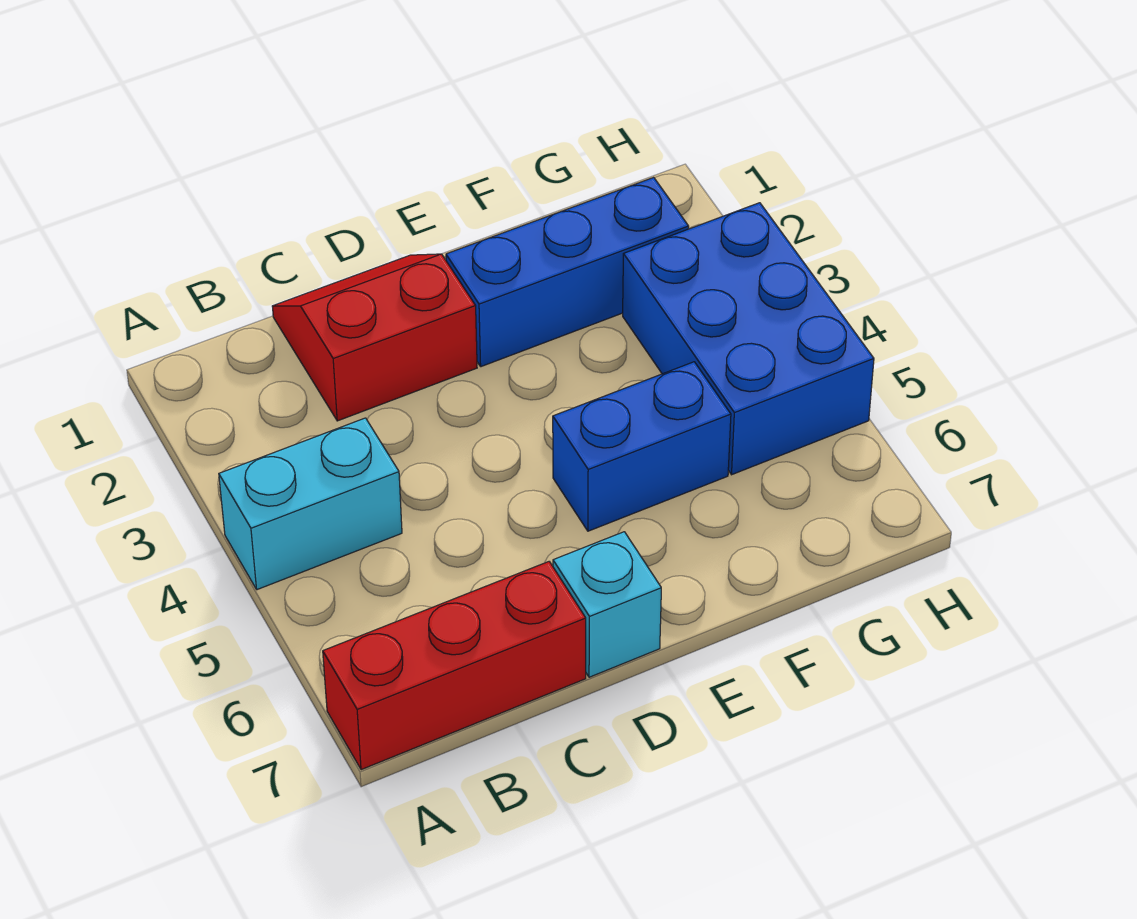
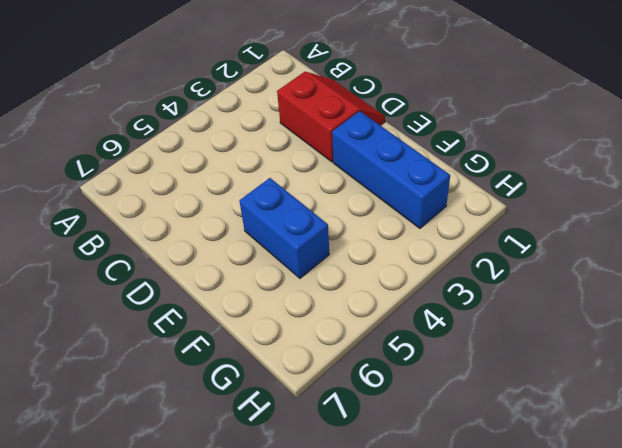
none -> cyan 1x2 brick [219,418,402,590]
none -> red 1x3 brick [323,562,586,770]

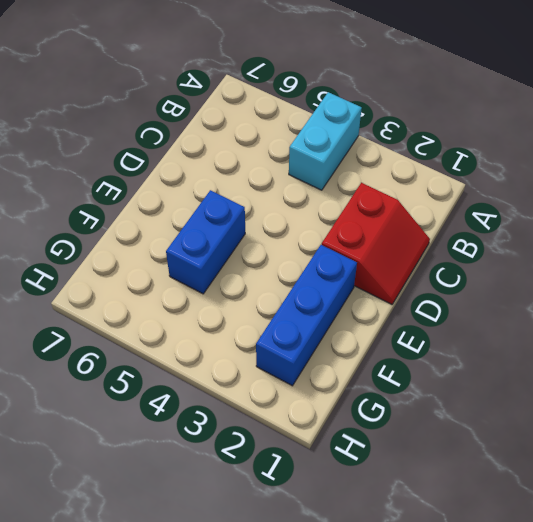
none -> red 1x3 brick [323,562,586,770]
none -> cyan 1x1 brick [553,532,661,677]

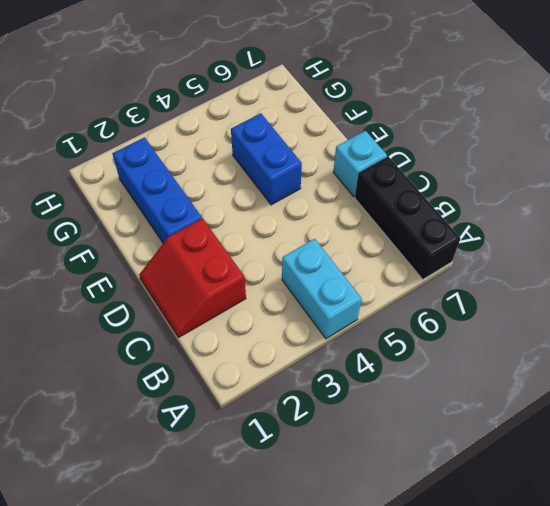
black 1x3 brick [355,157,461,279] -> red 1x3 brick [323,562,586,770]
none -> blue 2x3 brick [623,203,874,475]

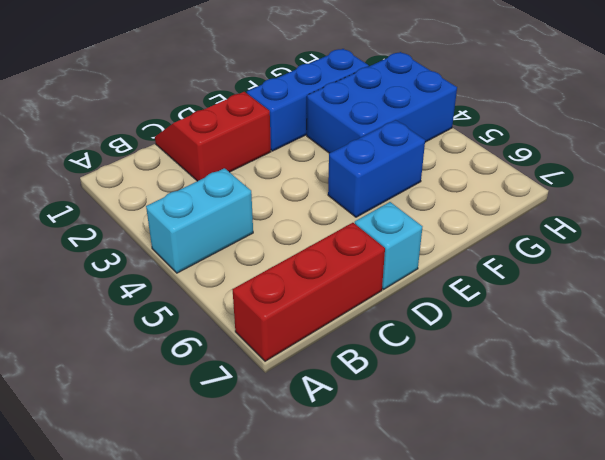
blue 2x3 brick [307,52,457,153] -> blue 2x3 brick turned to [623,203,874,475]

